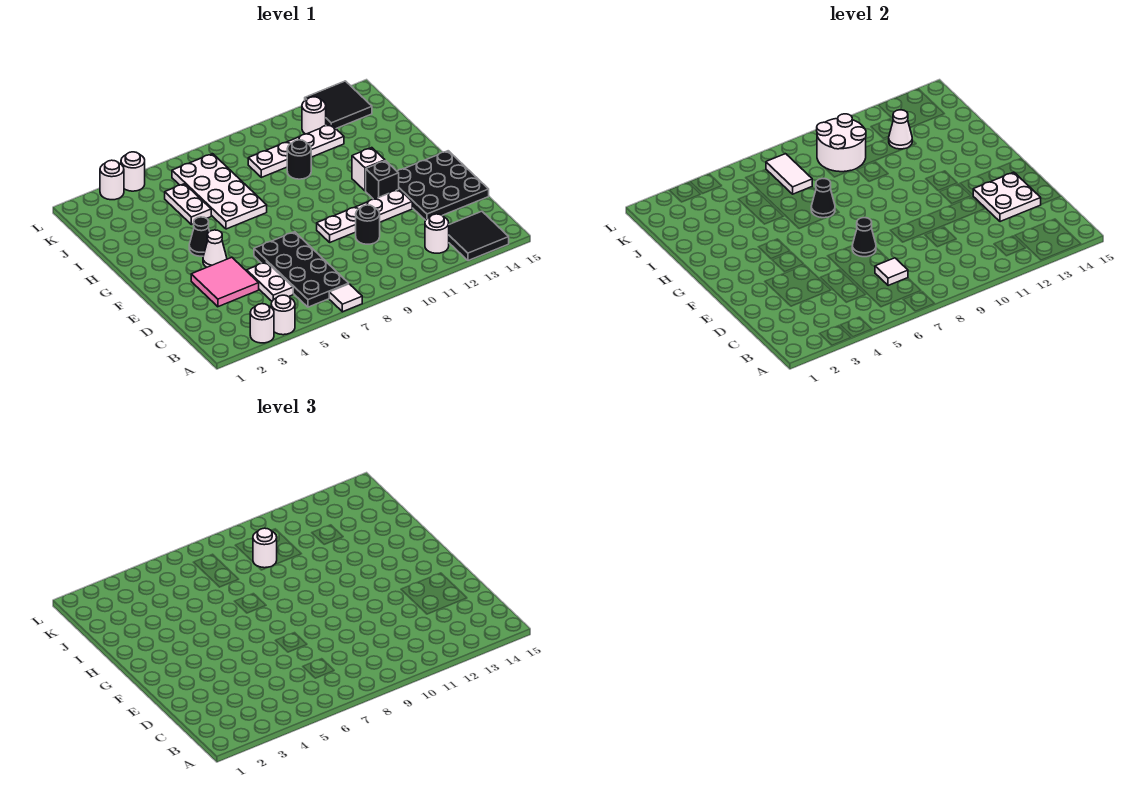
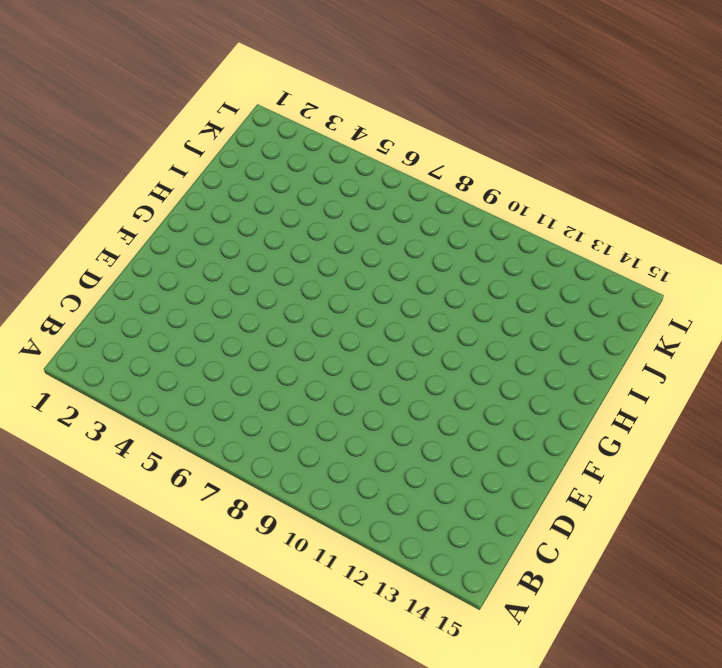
none -> white 1x1 round brick [250,304,274,343]
none -> white 1x1 round brick [271,295,295,335]
none -> white 1x1 tile [329,284,362,312]
none -> black 2x2 tile [449,211,509,261]

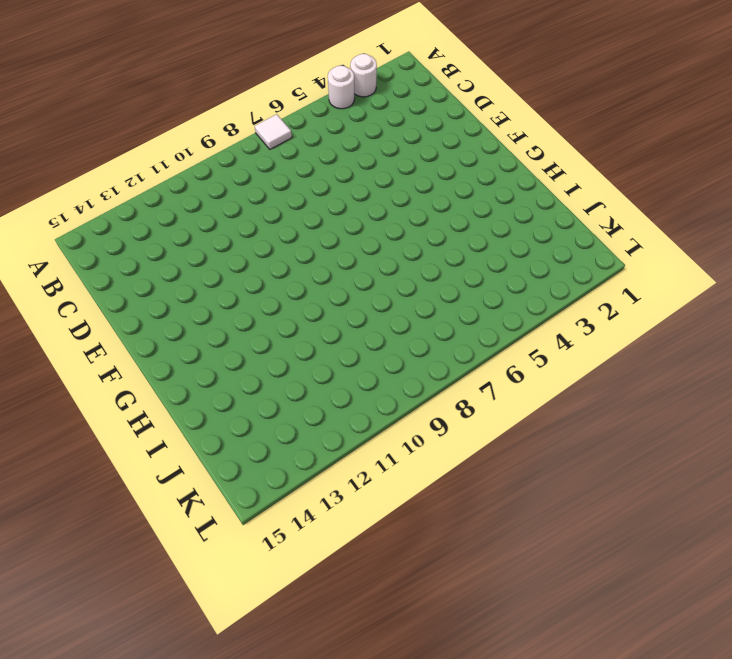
none -> black 2x2 tile [449,211,509,261]
none -> black 2x4 plate [254,232,349,307]
none -> white 1x1 round brick [425,214,449,253]
none -> white 1x2 plate [247,262,293,301]

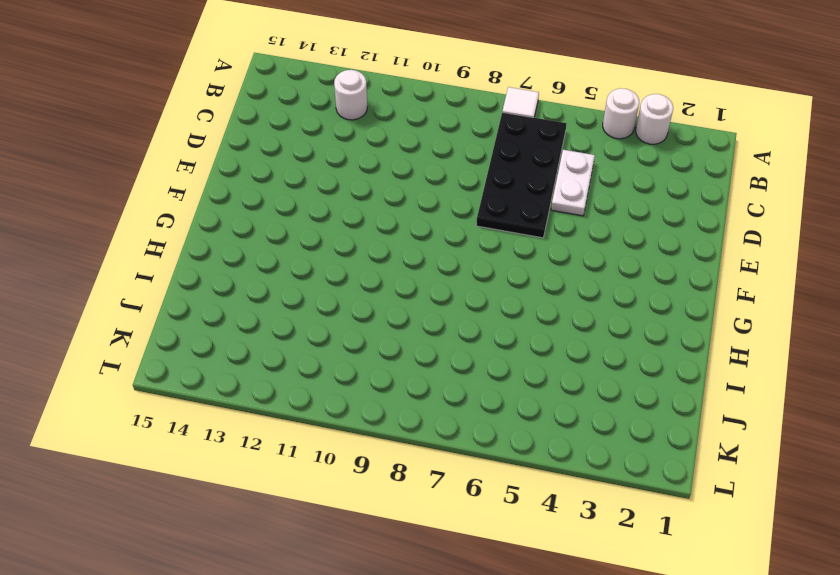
none -> black 2x2 tile [449,211,509,261]
none -> pink 2x2 tile [191,257,259,307]
none -> black 1x1 round brick [356,205,380,244]
none -> black 3x3 plate [397,151,489,220]

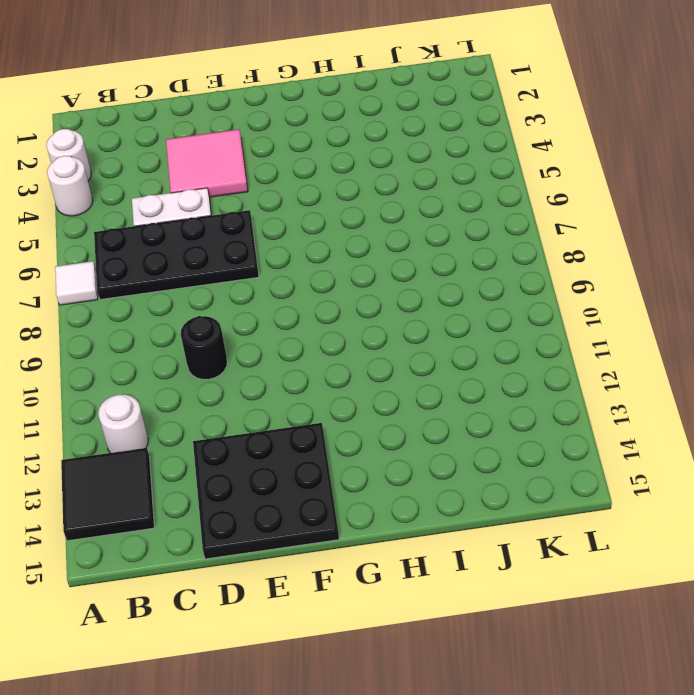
none -> white 1x4 plate [317,189,412,242]
none -> white 1x1 cone [203,230,227,267]
none -> black 1x1 brick [366,161,399,199]
none -> black 1x1 cone [189,217,210,256]

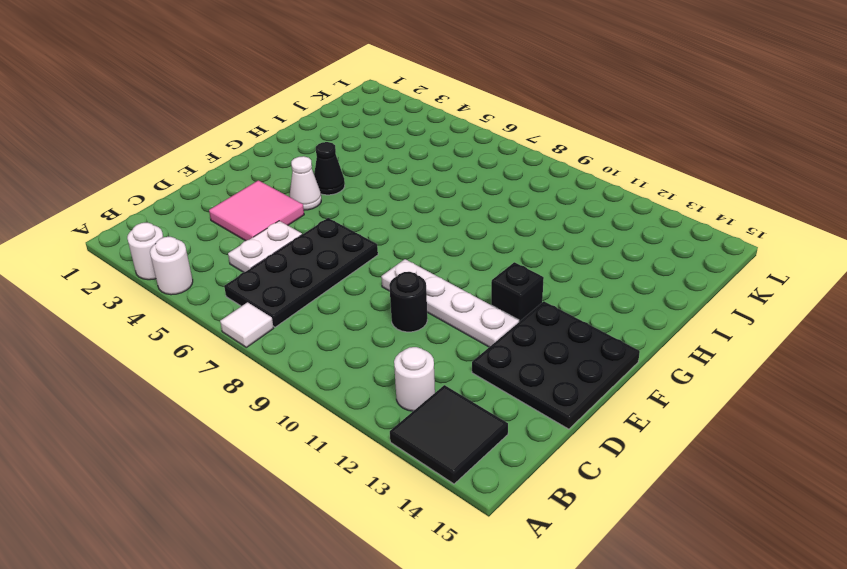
none -> white 1x1 brick [352,148,385,191]
none -> white 2x4 plate [172,154,267,229]
none -> white 1x2 plate [165,184,211,225]
none -> black 1x1 round brick [287,140,311,179]

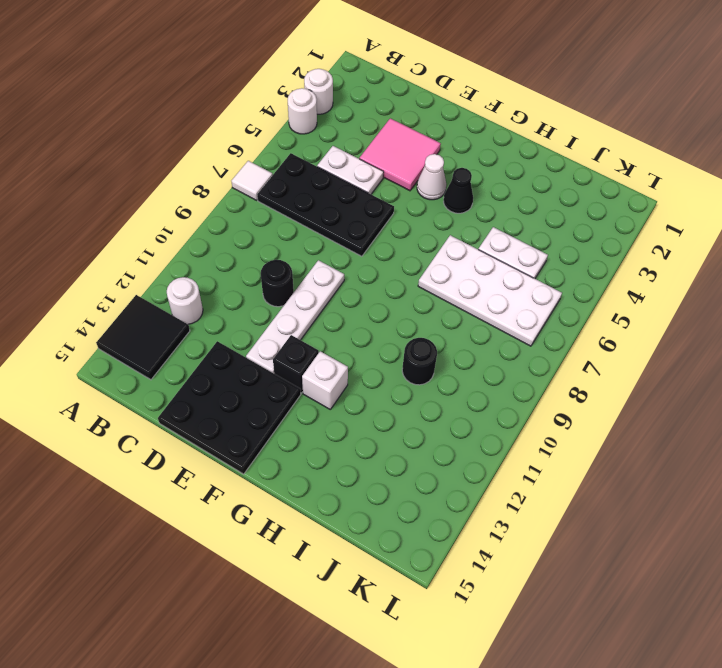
none -> white 1x4 plate [248,124,344,177]
none -> white 1x1 round brick [302,97,326,134]
none -> black 2x2 tile [305,81,372,128]
none -> white 1x1 round brick [100,160,124,200]

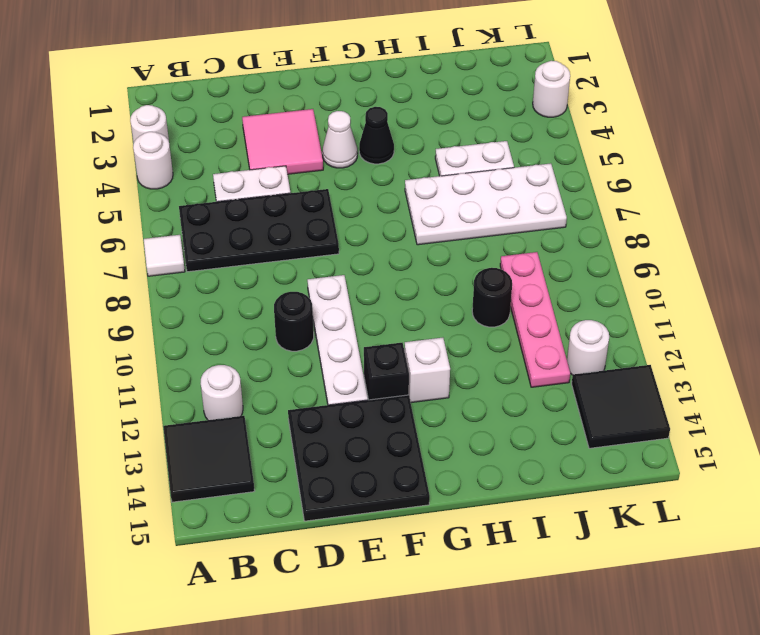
pink 1x4 plate [500,252,570,387] -> white 1x4 plate [248,124,344,177]
none -> white 1x1 round brick [121,152,145,191]
none -> white 1x1 tile [875,258,908,286]
none -> white 2x2 plate [973,172,1041,222]
none -> black 1x1 cone [852,218,876,257]

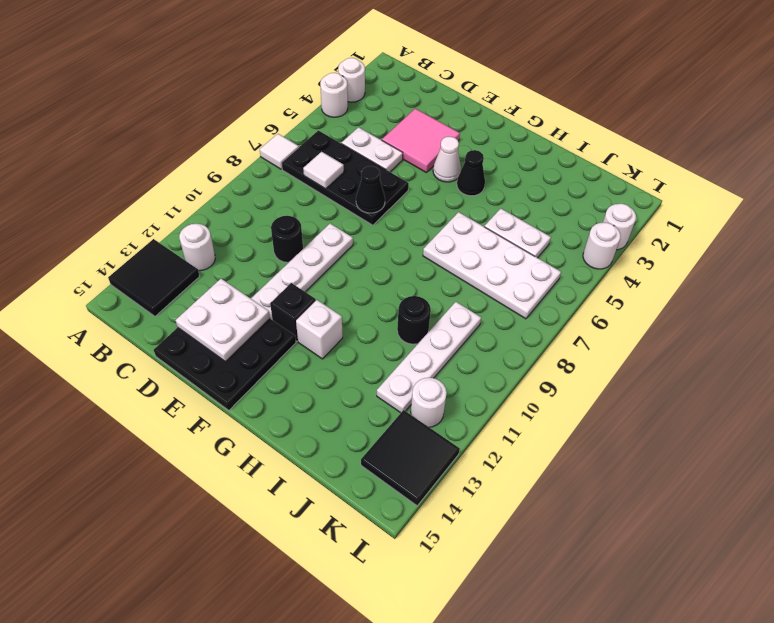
none -> black 1x1 cone [811,179,835,218]
none -> white 1x2 tile [766,154,812,194]
none -> white 2x2 round brick [817,114,866,172]
none -> white 1x1 cone [889,110,912,149]

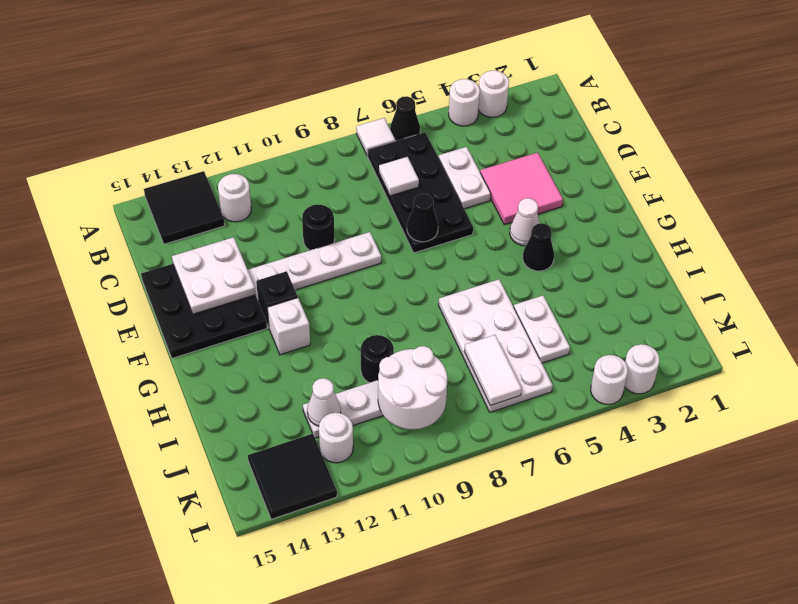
black 1x1 cone [390,96,420,141] -> black 1x1 cone moved to [811,179,835,218]
none -> white 1x1 round brick [253,528,277,568]

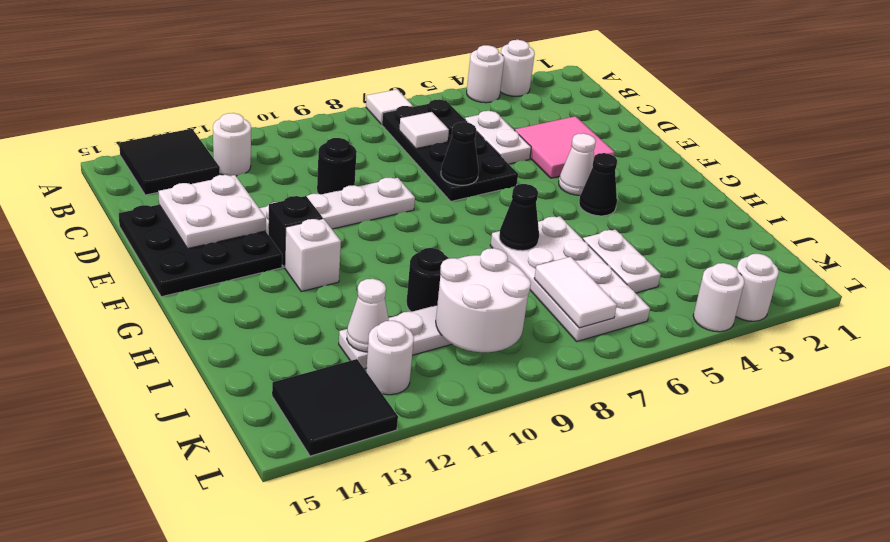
none -> white 1x1 round brick [253,528,277,568]

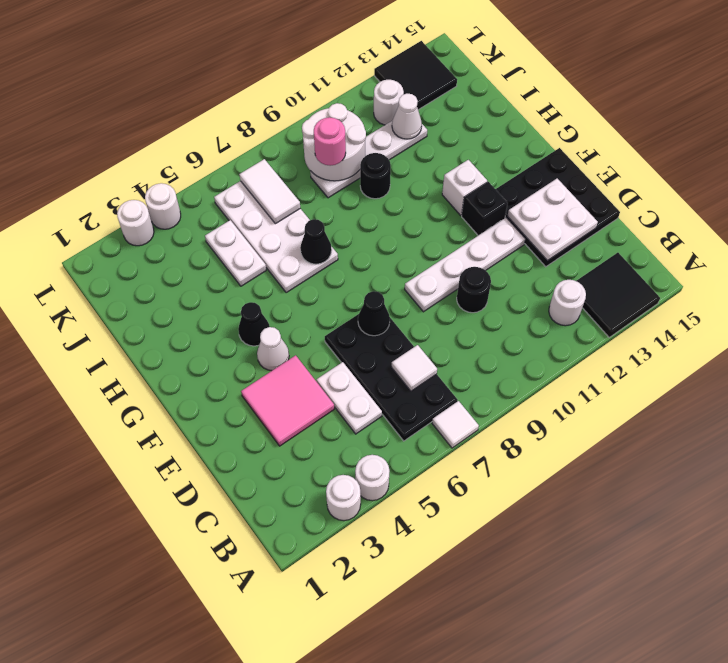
pink 1x1 round brick [314,117,346,166] -> white 1x1 round brick [253,528,277,568]

